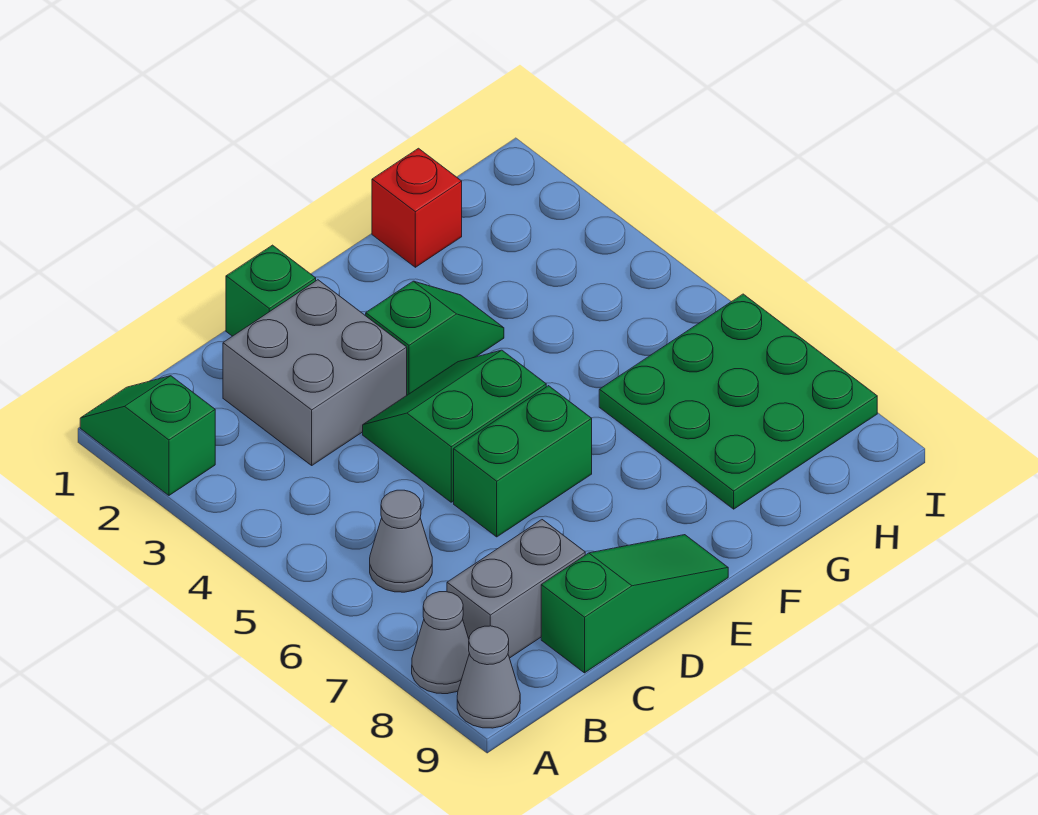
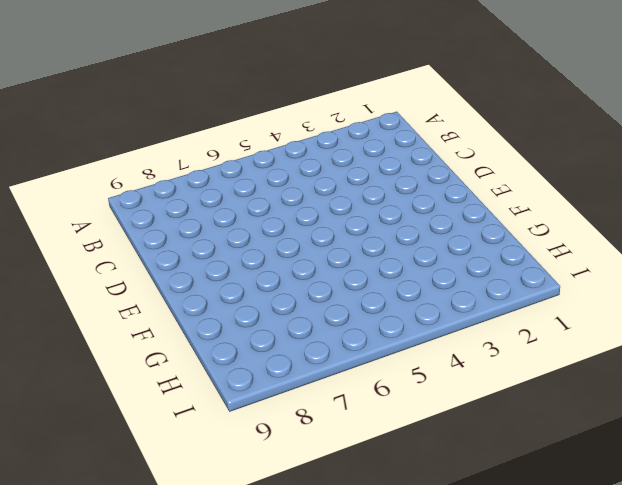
none -> green 1x2 slope [80,376,215,495]
none -> grey 1x1 cone [412,592,469,694]
none -> grey 1x1 cone [457,626,520,728]

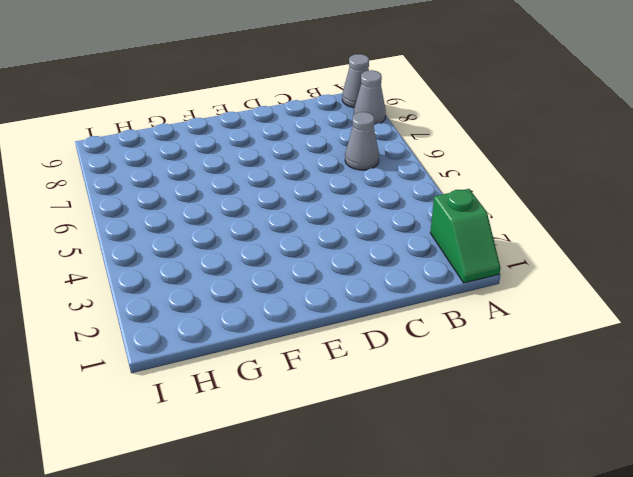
none -> grey 1x2 brick [447,520,585,658]
none -> grey 2x2 brick [223,280,407,465]
none -> green 1x3 slope [541,535,728,673]

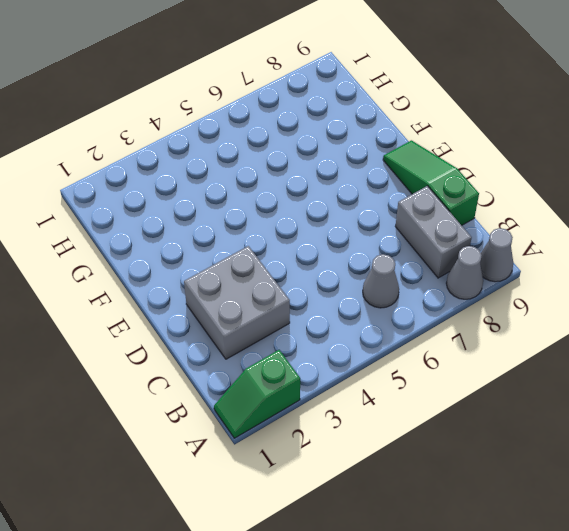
none -> green 1x1 brick [226,245,316,336]
none -> green 2x2 slope [363,350,546,502]
none -> green 1x2 brick [454,386,592,537]

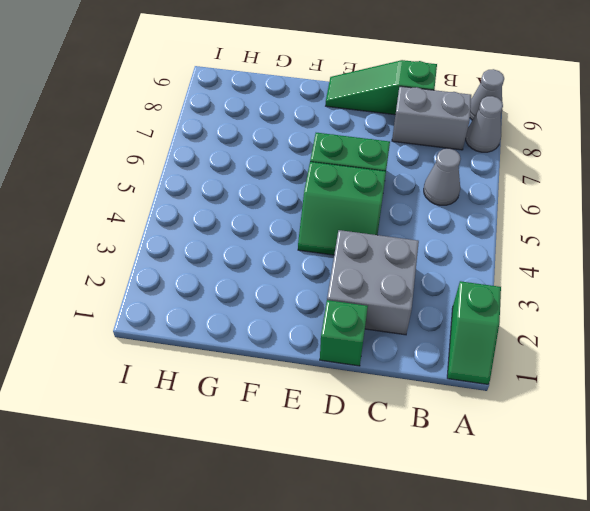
none -> green 1x2 slope [366,281,504,395]
none -> red 1x1 brick [372,148,462,267]
none -> green 3x3 plate [599,294,877,509]

